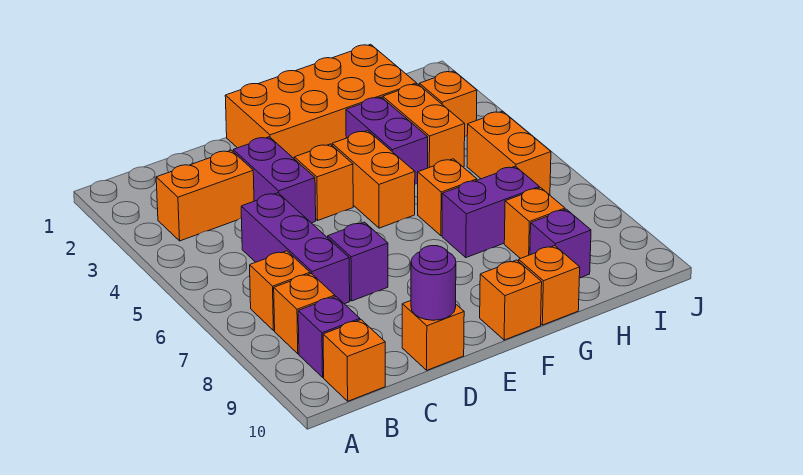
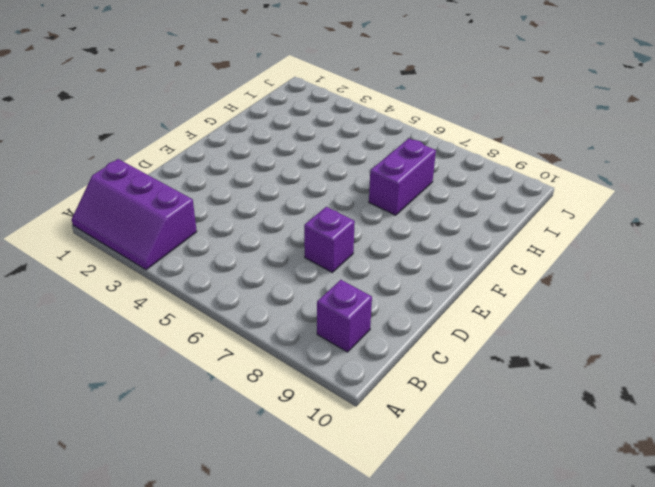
purple 2x3 slope [72,159,197,270] -> orange 1x2 brick [156,150,254,241]
none -> orange 1x1 brick [250,251,310,331]
none -> orange 1x1 brick [274,274,335,354]
none -> orange 1x1 brick [323,320,385,401]

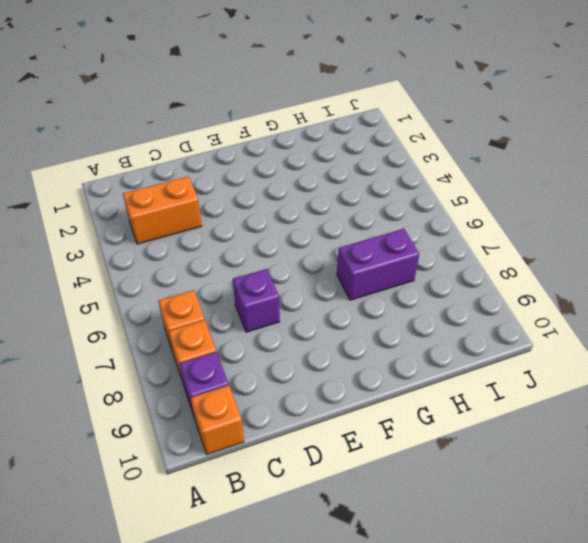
none -> purple 1x3 brick [241,193,350,304]
none -> purple 1x2 brick [233,137,316,223]
none -> orange 1x1 brick [402,301,464,370]

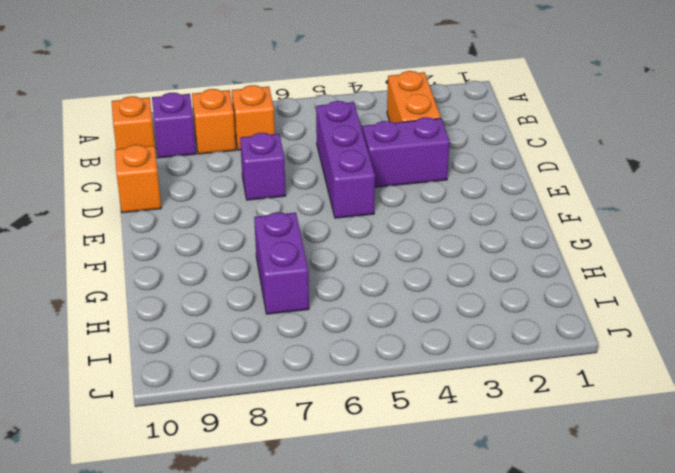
purple 1x3 brick [316,101,375,218] -> purple 1x3 brick turned to [241,193,350,304]
none -> orange 2x4 brick [225,44,417,158]
none -> orange 1x1 brick [294,144,353,220]
none -> orange 1x2 brick [332,131,415,228]

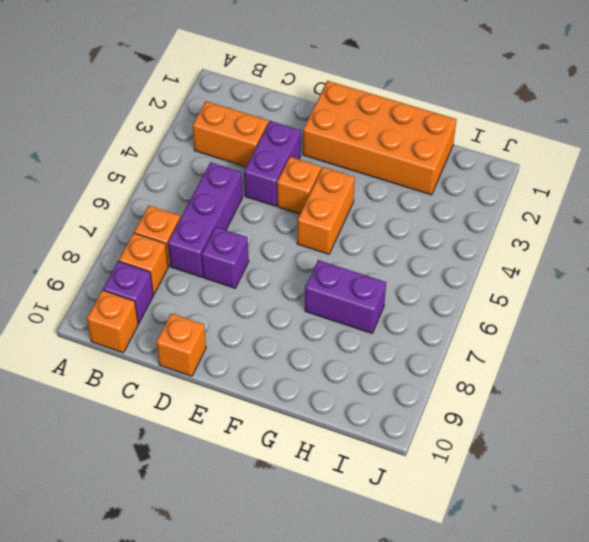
none -> orange 1x1 brick [480,260,542,340]
none -> purple 1x2 brick [346,97,428,184]
none -> orange 1x1 brick [418,159,477,236]

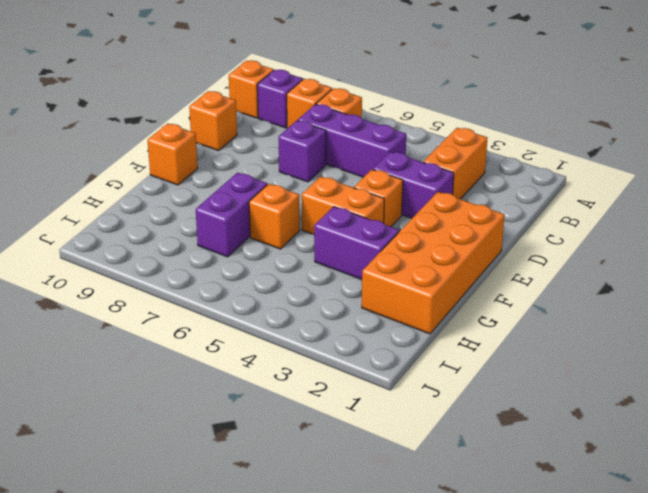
none -> orange 1x1 brick [519,246,580,325]
none -> orange 1x2 brick [383,84,465,168]
none -> orange 1x1 brick [504,188,565,259]

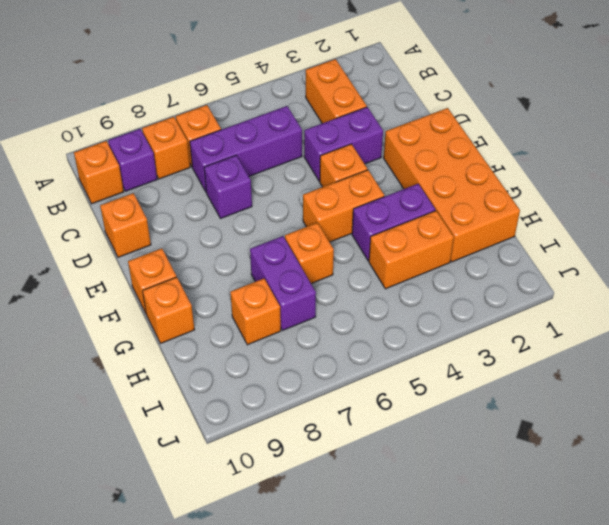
none -> purple 1x1 brick [530,209,591,278]
none -> orange 1x1 brick [419,71,477,136]
none -> orange 1x2 brick [467,111,551,195]

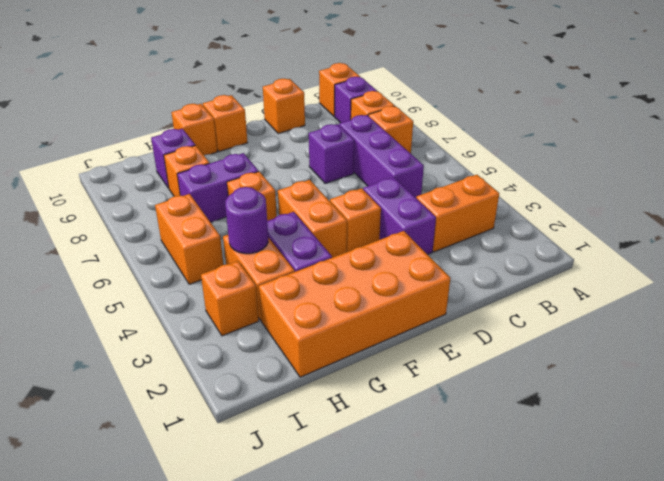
purple 1x1 round brick [225,187,268,254] -> purple 1x1 round brick moved to [411,246,456,320]

